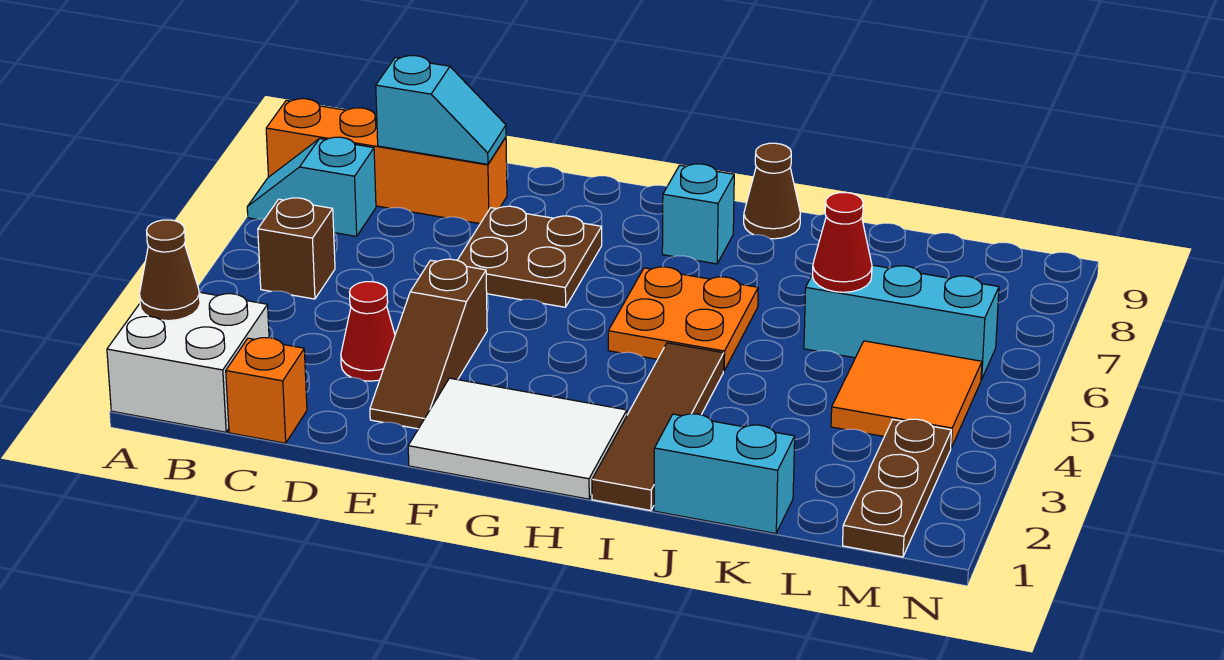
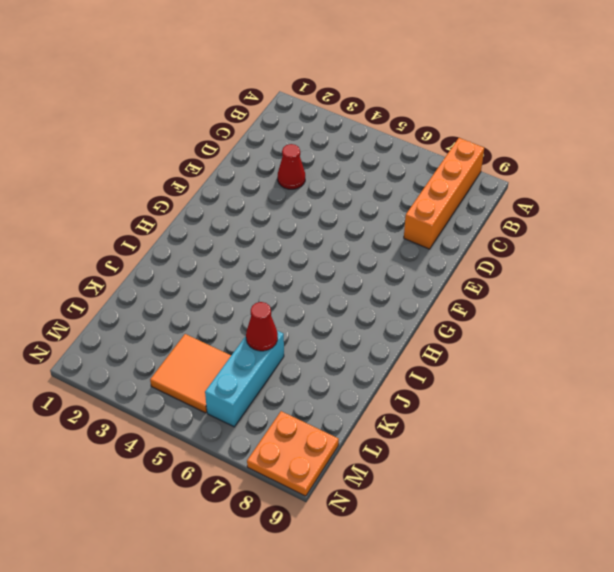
orange 2x2 plate [247,411,339,496] -> orange 2x2 plate moved to [608,267,758,371]
none -> white 2x2 brick [107,292,269,432]
none -> cyan 1x2 slope [247,137,376,236]
none -> brown 1x1 brick [258,198,335,299]

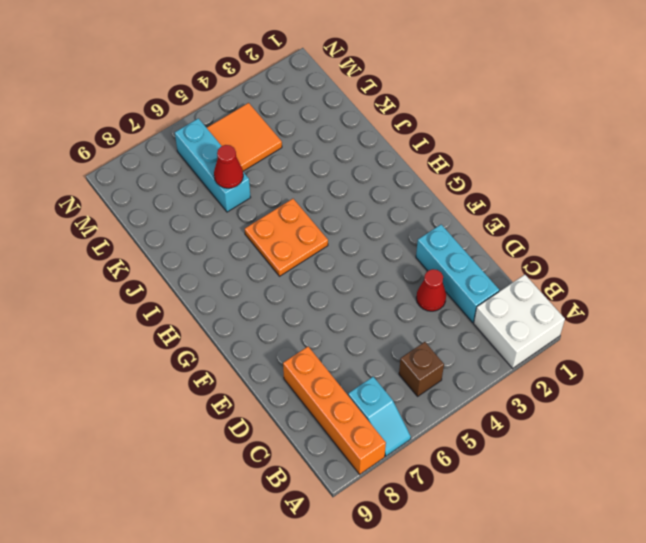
cyan 1x3 brick [416,225,499,322] -> brown 1x3 slope [370,259,487,429]
none -> orange 1x1 brick [226,338,307,443]
none -> brown 2x2 plate [458,206,602,307]
none -> white 2x3 tile [408,378,627,499]

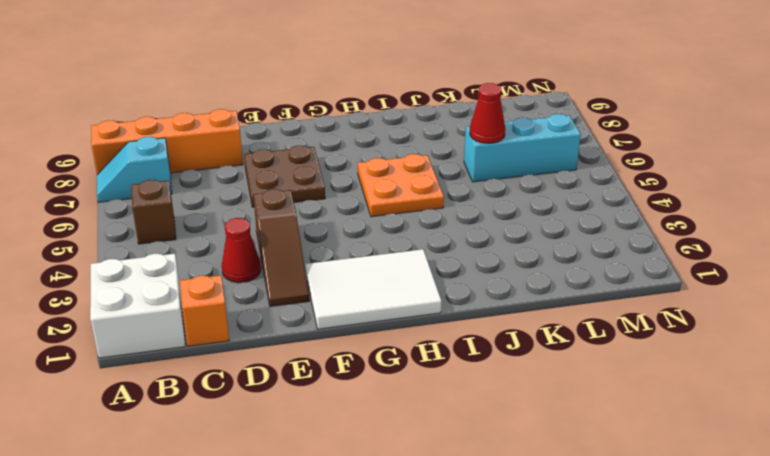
none -> cyan 1x1 brick [662,164,734,264]
none -> brown 1x4 tile [592,343,724,511]
none -> brown 1x1 cone [744,143,800,239]

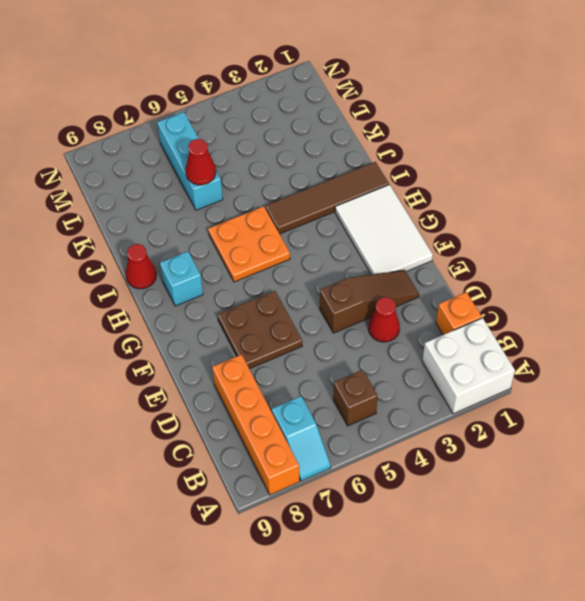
red 1x1 cone [126,244,156,289] -> brown 1x1 cone [744,143,800,239]
none -> cyan 1x2 brick [654,414,795,534]
none -> orange 2x2 tile [831,341,982,448]
none -> brown 1x3 plate [843,419,951,557]

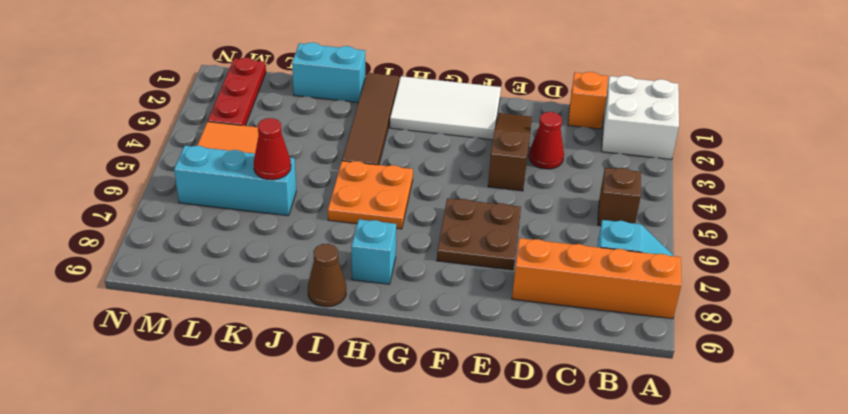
red 1x3 plate [208,58,266,126] -> brown 1x3 plate [843,419,951,557]
none -> brown 1x1 cone [140,220,200,321]
none -> cyan 1x2 slope [376,56,506,164]

